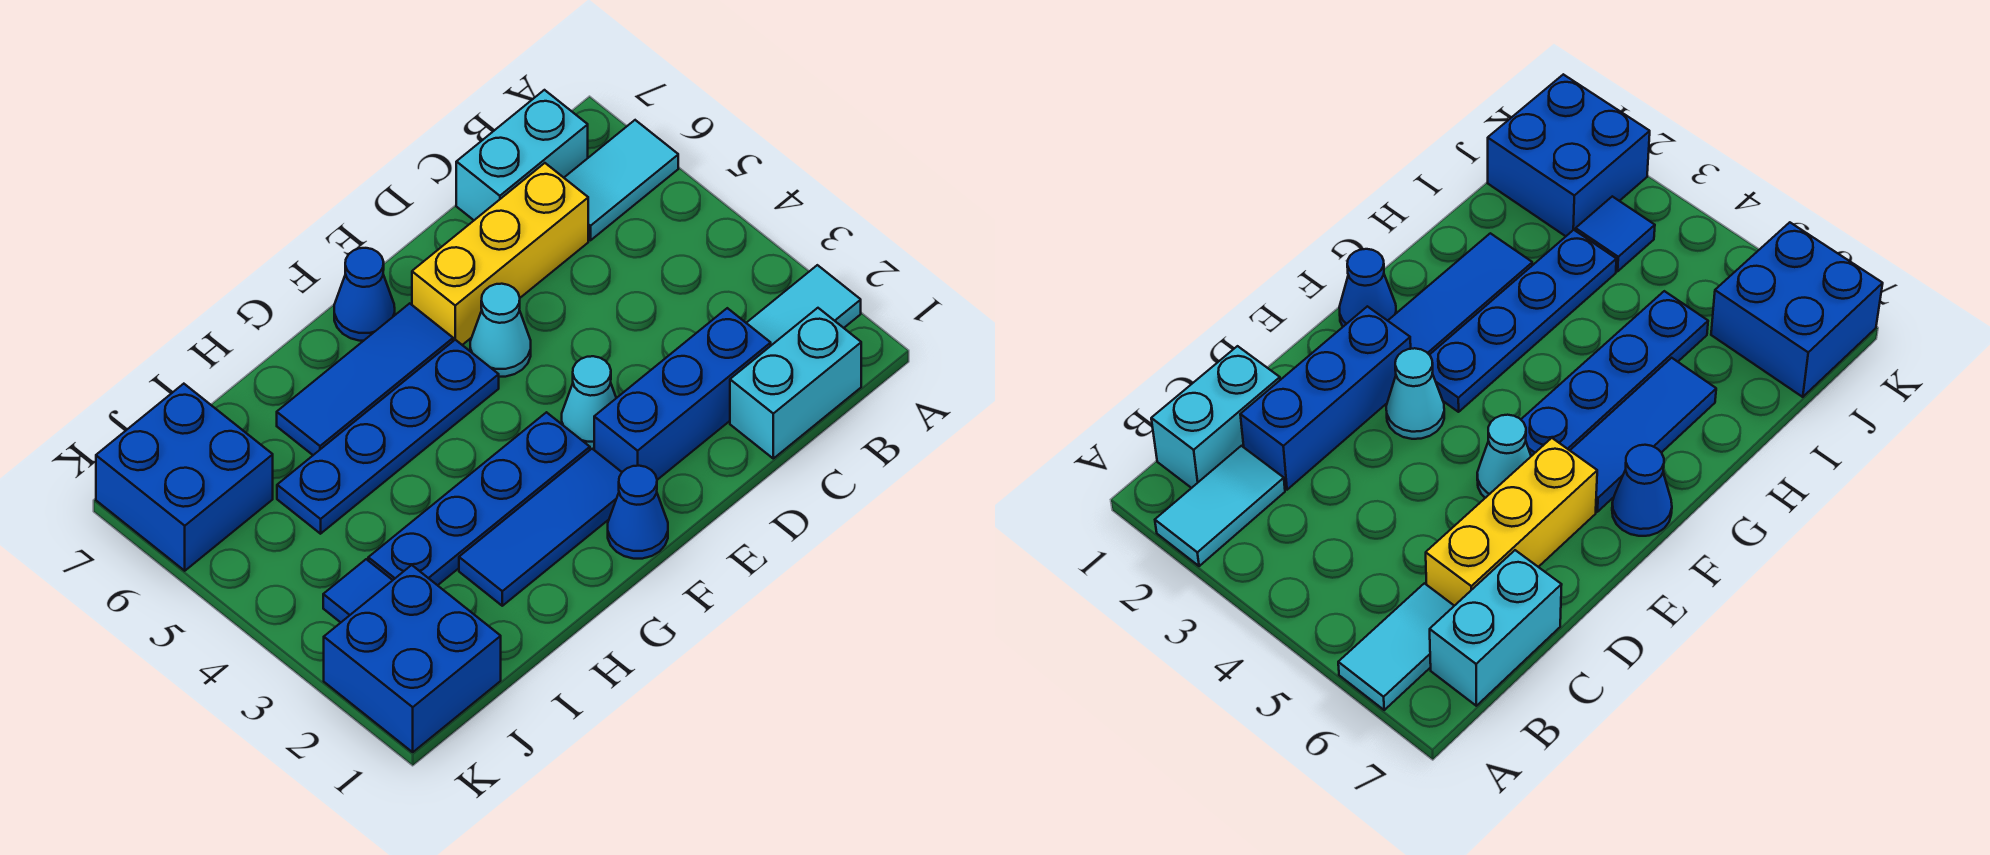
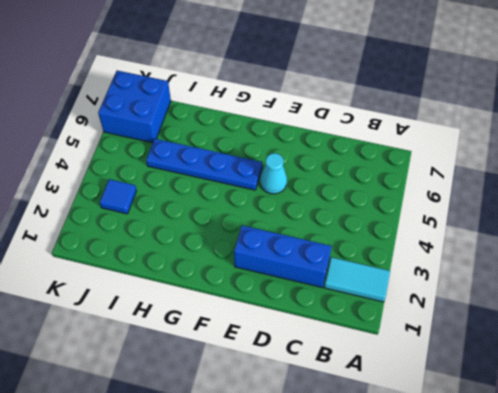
none -> cyan 1x2 tile [564,120,678,240]
none -> cyan 1x2 brick [730,308,861,458]
none -> cyan 1x2 brick [456,90,588,220]

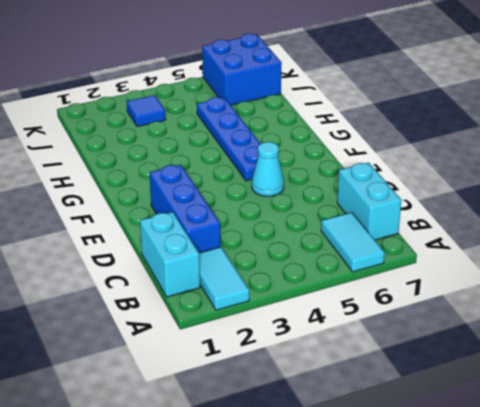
none -> yellow 1x3 brick [412,163,588,345]
none -> cyan 1x1 cone [562,356,616,449]
none -> blue 1x1 cone [608,466,668,559]

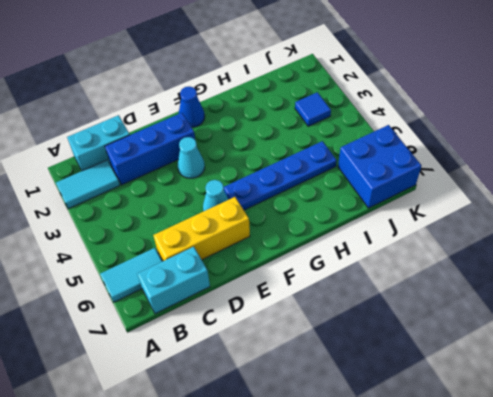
none -> blue 1x3 tile [459,449,622,606]
none -> blue 1x4 plate [368,412,590,585]
none -> blue 1x3 tile [277,303,453,455]

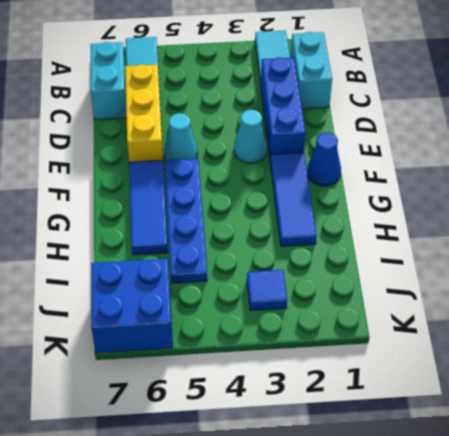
none -> blue 1x4 plate [368,412,590,585]
none -> blue 1x1 cone [334,248,395,341]
none -> blue 2x2 brick [324,565,501,752]

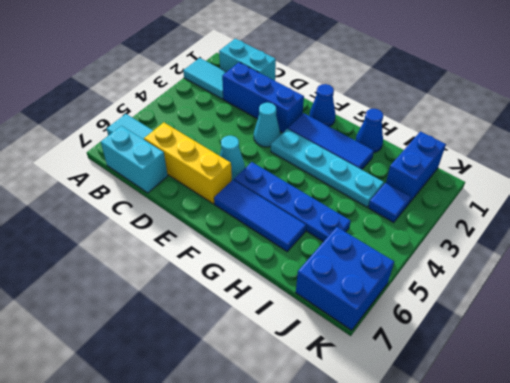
cyan 1x4 plate [271,129,384,207] -> blue 1x4 plate [368,412,590,585]
blue 1x1 cone [356,109,383,153] -> blue 1x1 cone moved to [334,248,395,341]
blue 1x2 brick [386,132,446,203] -> blue 2x2 brick [324,565,501,752]

